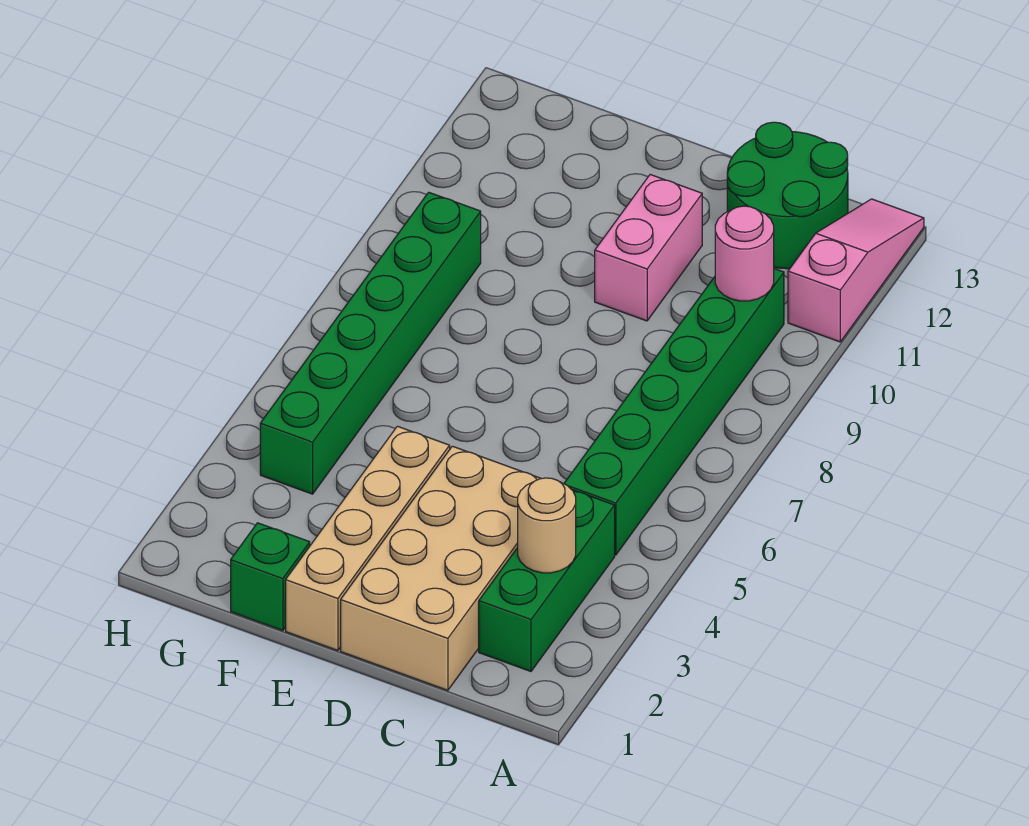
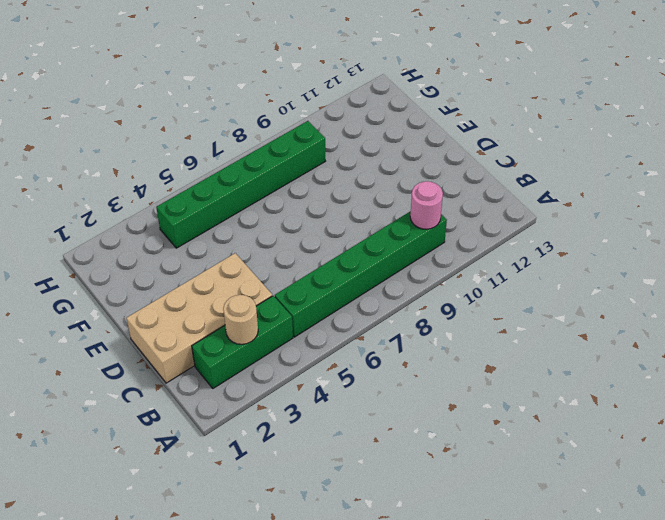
none -> pink 1x3 slope [788,199,924,342]
none -> green 2x2 round brick [727,122,848,269]

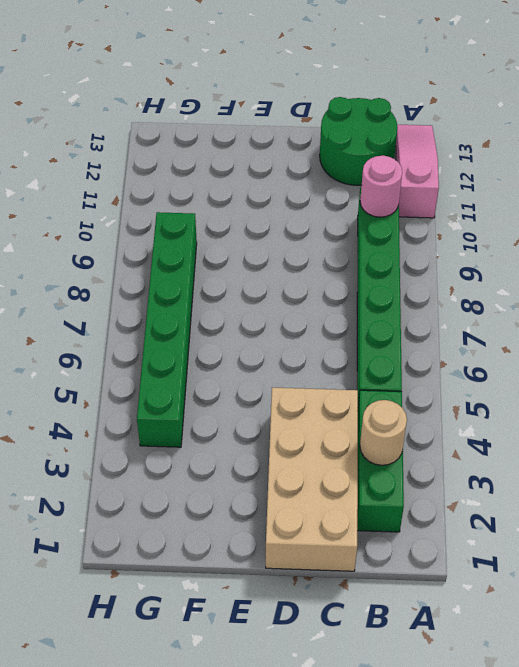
none -> pink 1x2 brick [595,175,702,321]
none -> tan 1x4 brick [286,426,450,651]

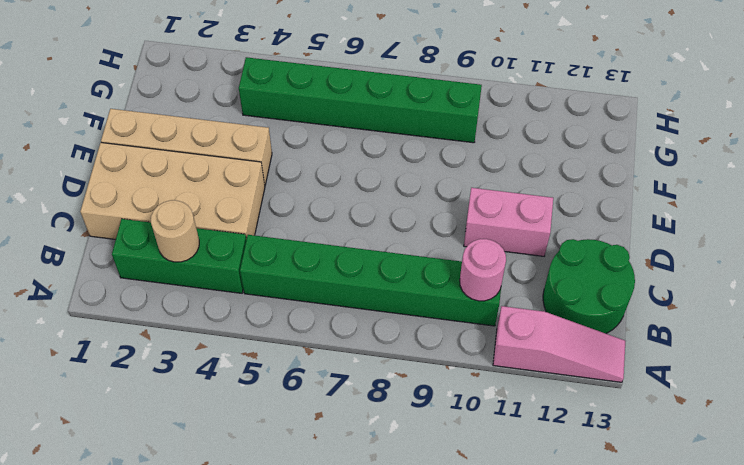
none -> green 1x1 brick [231,523,310,631]

